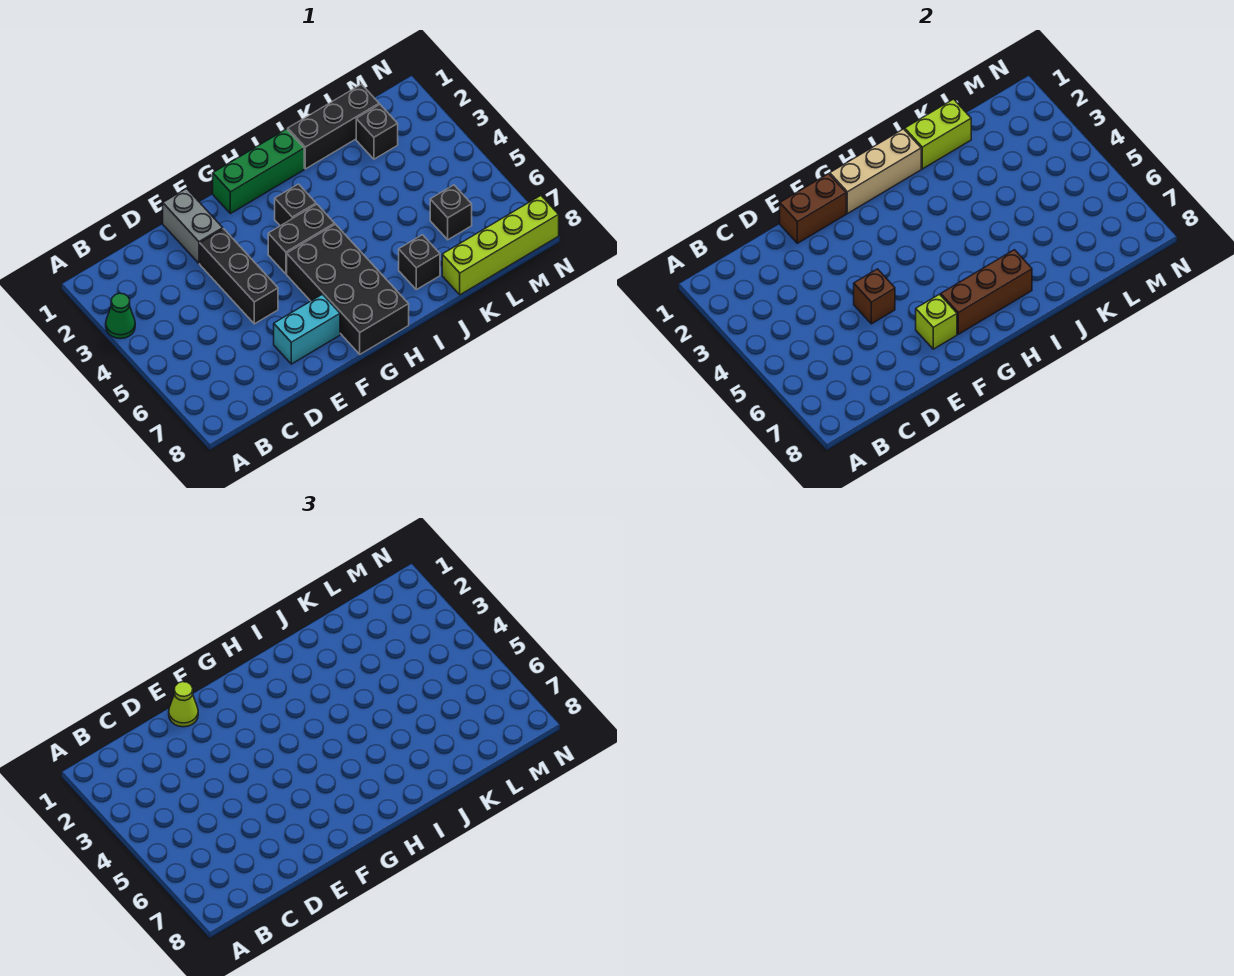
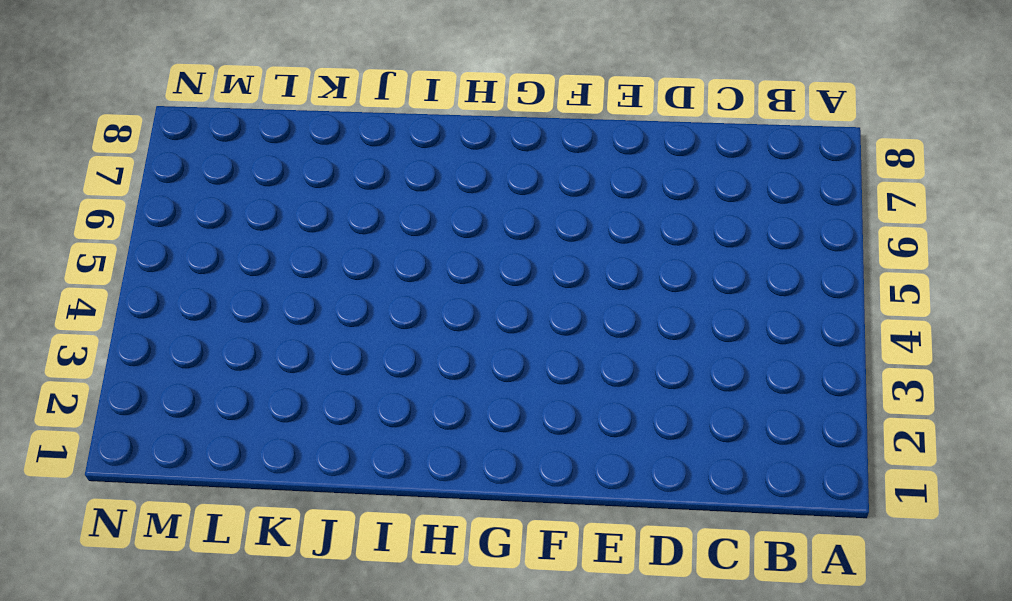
none -> green 1x1 cone [106,293,135,339]
none -> grey 1x2 brick [163,189,223,263]
none -> black 1x3 brick [200,229,278,324]

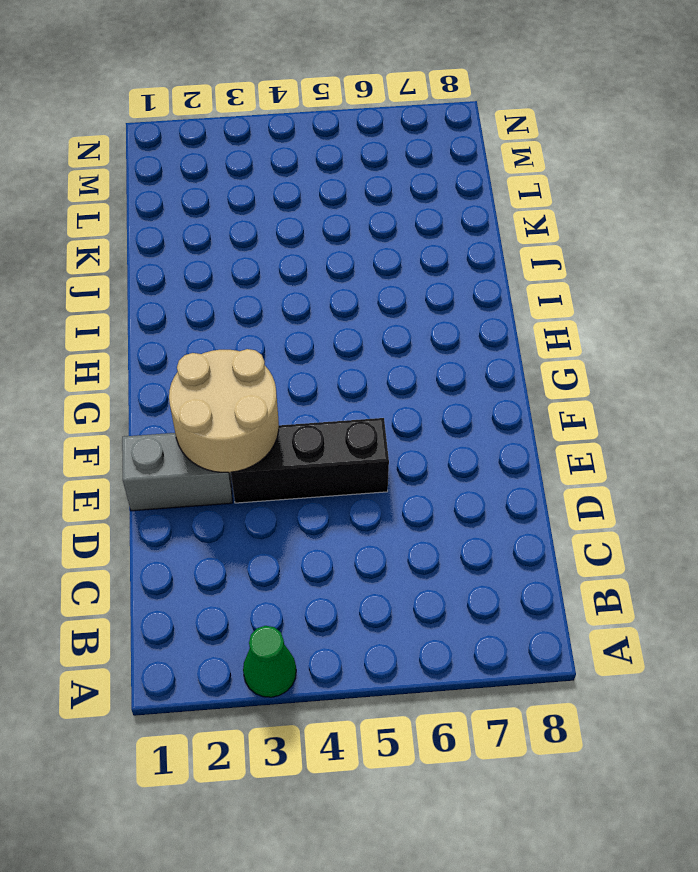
tan 2x2 round brick [169,349,279,472] -> none
none -> cyan 1x2 brick [274,294,340,364]
none -> green 1x3 brick [213,129,304,214]
none -> black 1x2 brick [268,204,335,274]

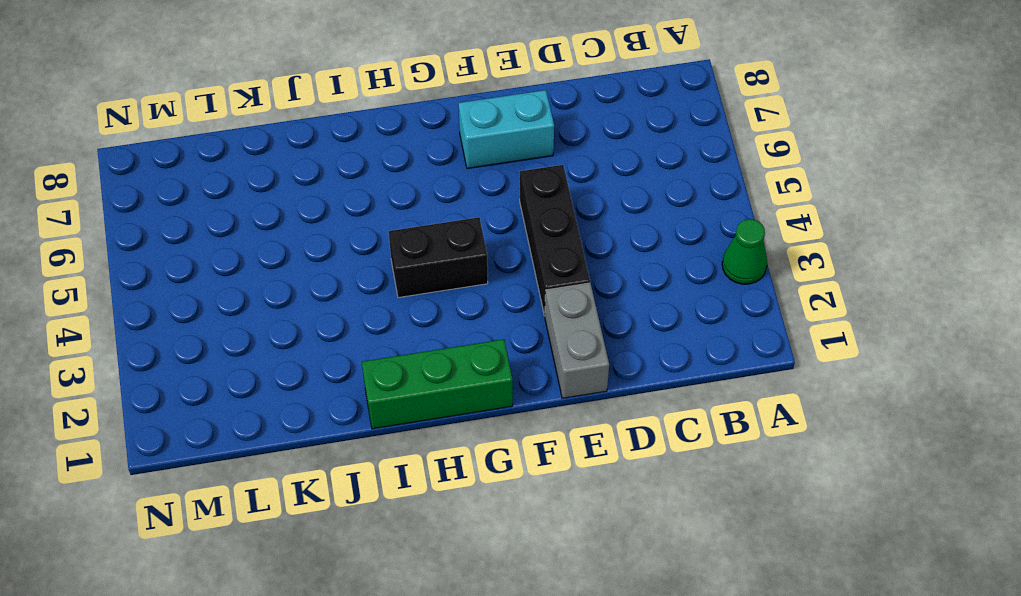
none -> black 2x4 brick [287,224,409,354]
none -> black 1x1 brick [275,184,316,226]
none -> black 1x3 brick [288,84,379,169]

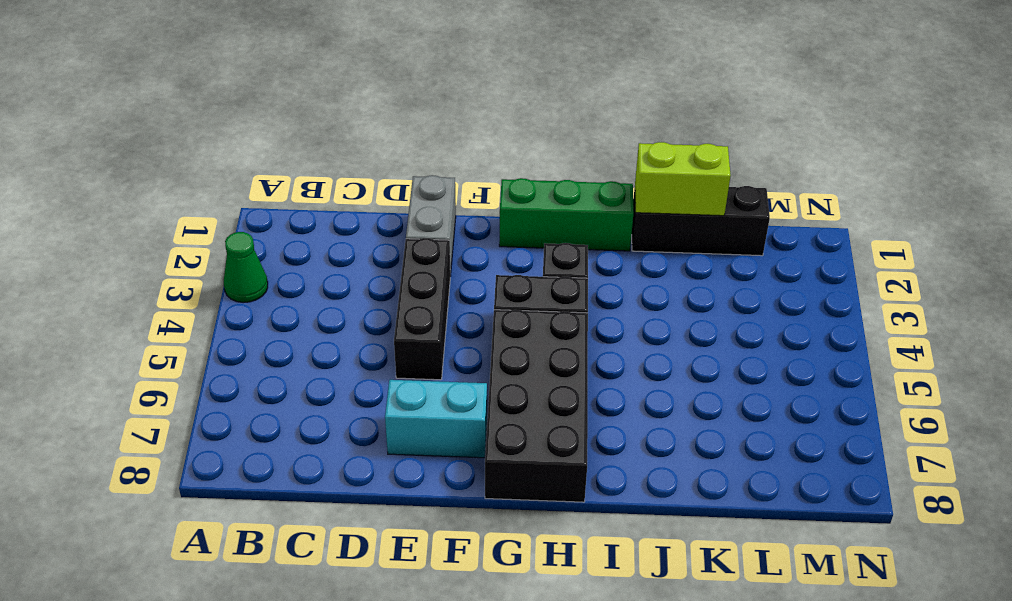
none -> black 1x1 brick [399,235,440,290]
none -> lime 1x4 brick [442,196,559,295]
none -> black 1x1 brick [356,104,398,159]

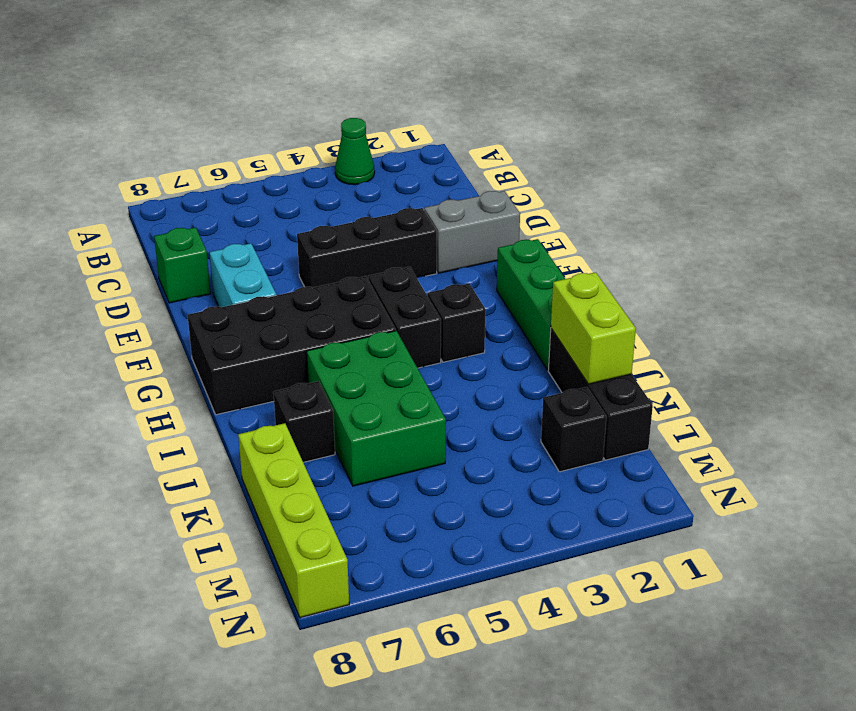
green 1x1 brick [154,227,211,303] -> none
green 2x3 brick [307,331,446,486] -> none
none -> black 1x1 brick [430,185,472,240]
none -> brown 1x2 brick [780,174,846,243]
none -> brown 1x1 brick [854,269,895,324]

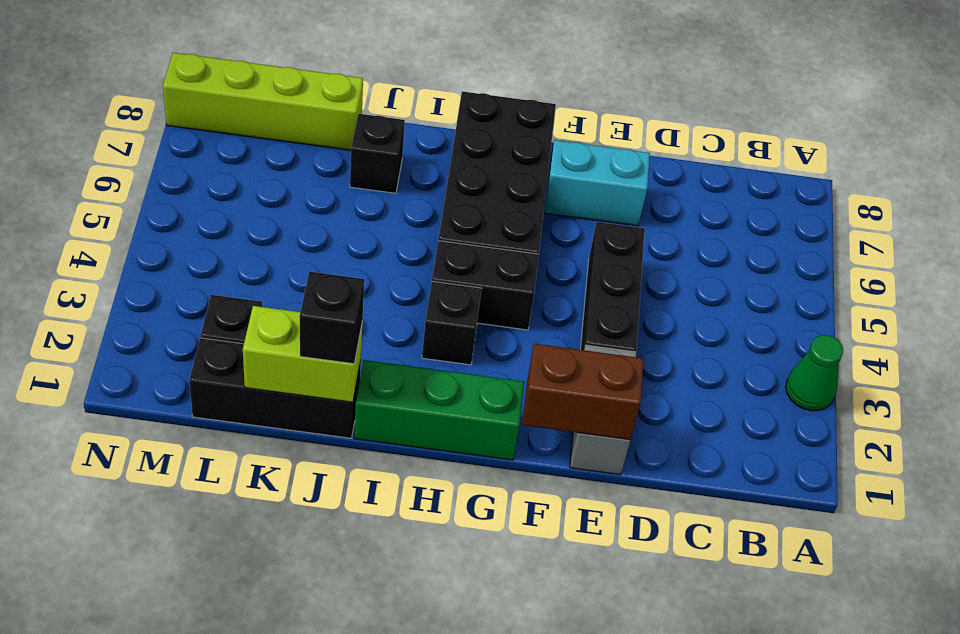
black 1x1 brick [300,272,364,364] -> black 1x1 brick moved to [430,185,472,240]
none -> brown 1x1 brick [854,269,895,324]
none -> lime 1x1 brick [916,294,957,349]
none -> tan 1x3 brick [830,129,921,214]

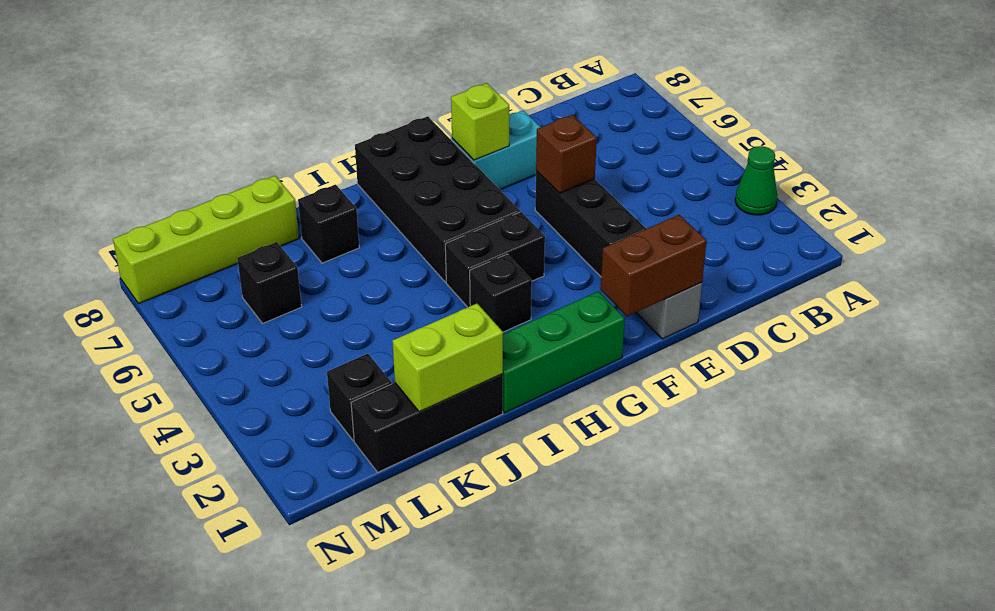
none -> tan 1x3 brick [830,129,921,214]
none -> brown 1x3 brick [941,250,1032,334]
none -> lime 1x1 cone [169,682,198,727]

